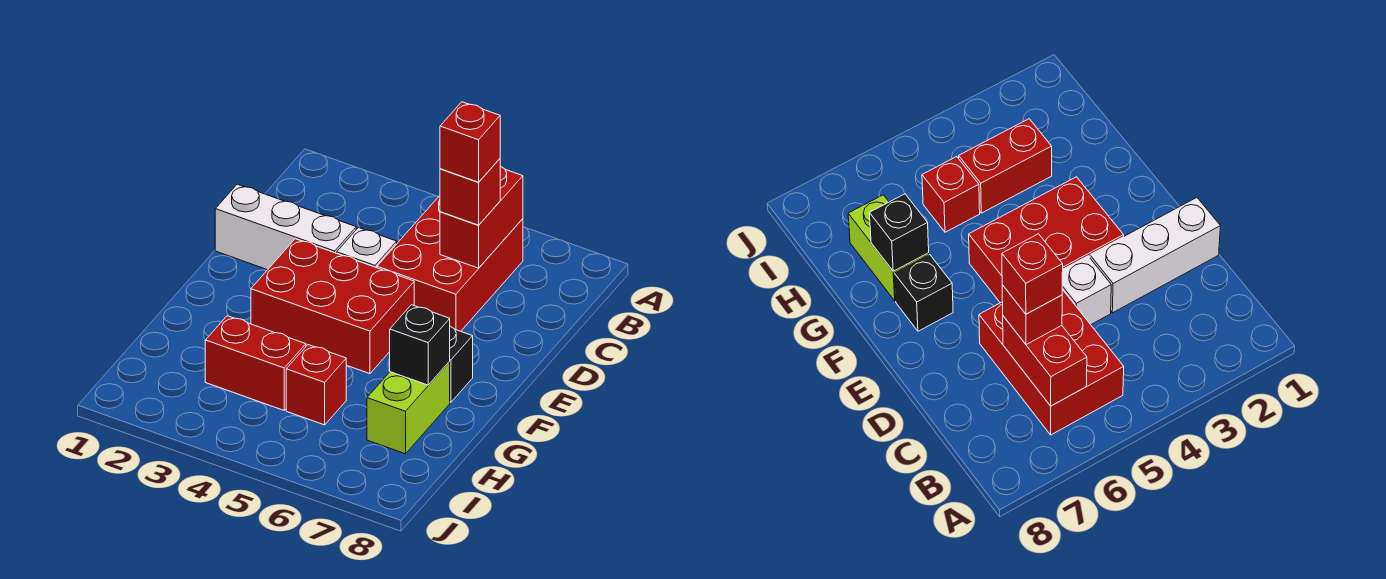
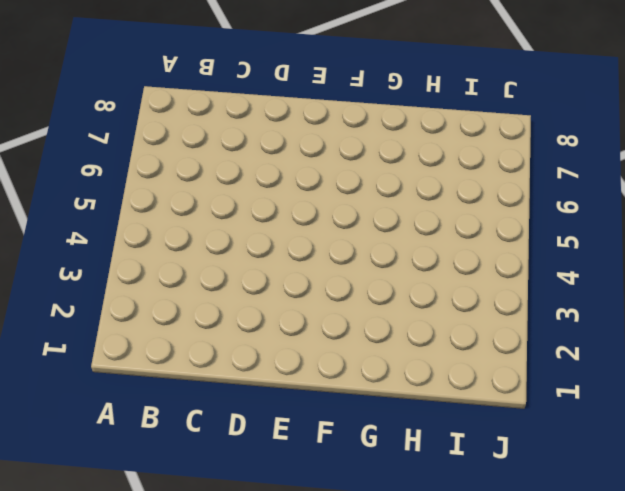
none -> red 2x3 brick [377,196,523,331]
none -> white 1x3 brick [215,184,356,270]
none -> white 1x1 brick [337,228,397,268]

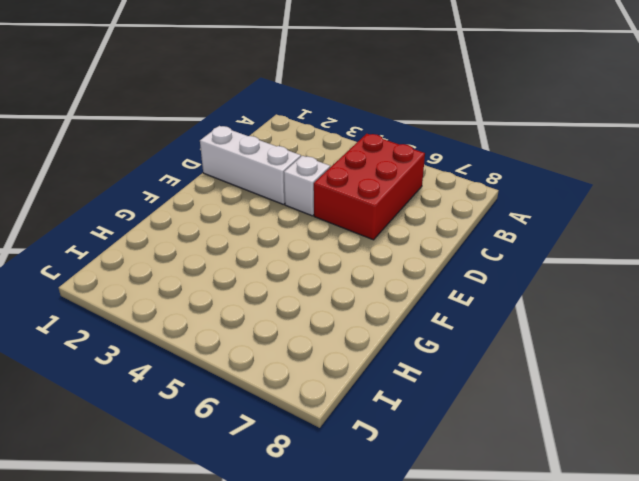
none -> red 2x3 brick [251,239,414,374]
none -> black 1x1 brick [449,326,473,402]
none -> lime 1x2 brick [367,362,450,454]

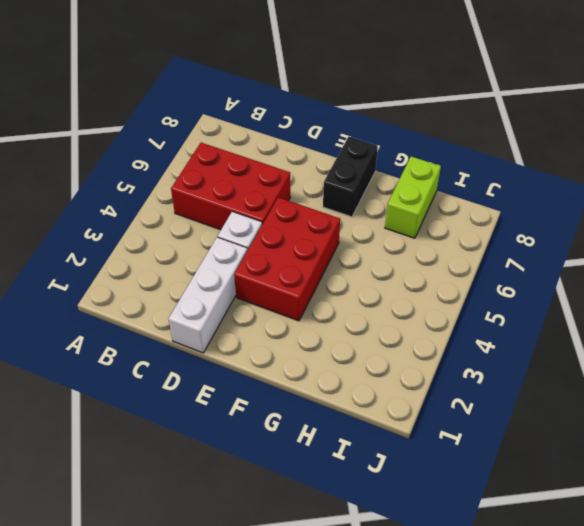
black 1x2 brick [323,137,378,217] -> black 1x1 brick [449,326,473,402]
lime 1x2 brick [385,157,441,238] -> lime 1x2 brick turned to [367,362,450,454]
none -> red 1x2 brick [205,316,306,410]
none -> red 1x1 brick [286,345,346,425]
none -> red 1x2 brick [440,166,523,268]

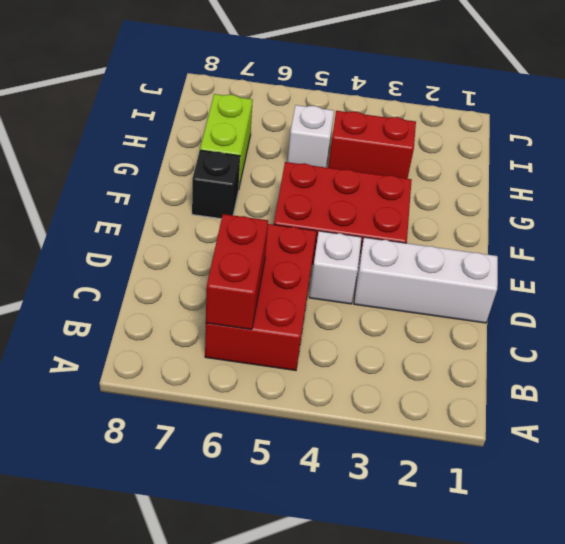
white 1x1 brick [288,105,334,167] -> red 1x1 brick [286,345,346,425]
none -> black 1x1 brick [390,305,450,385]
none -> red 1x1 brick [440,159,500,225]
none -> red 1x1 brick [440,102,500,182]

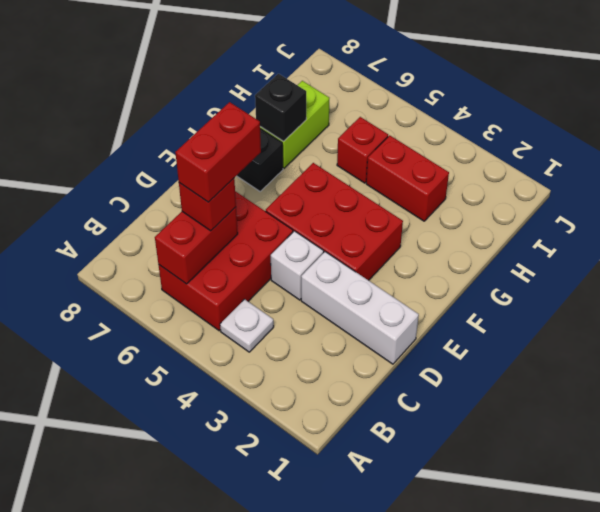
white 1x1 plate [220,299,274,352] -> none
red 1x2 brick [175,102,261,202] -> red 1x1 brick [440,102,500,182]

